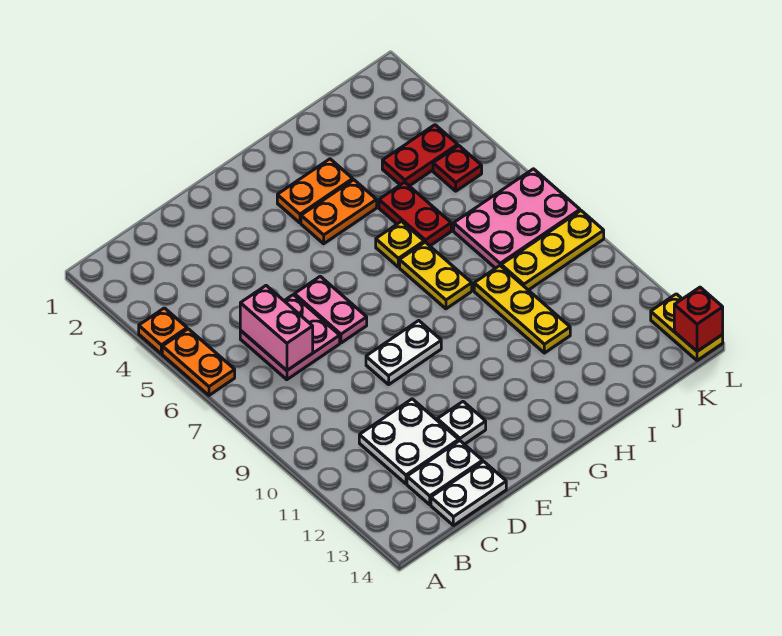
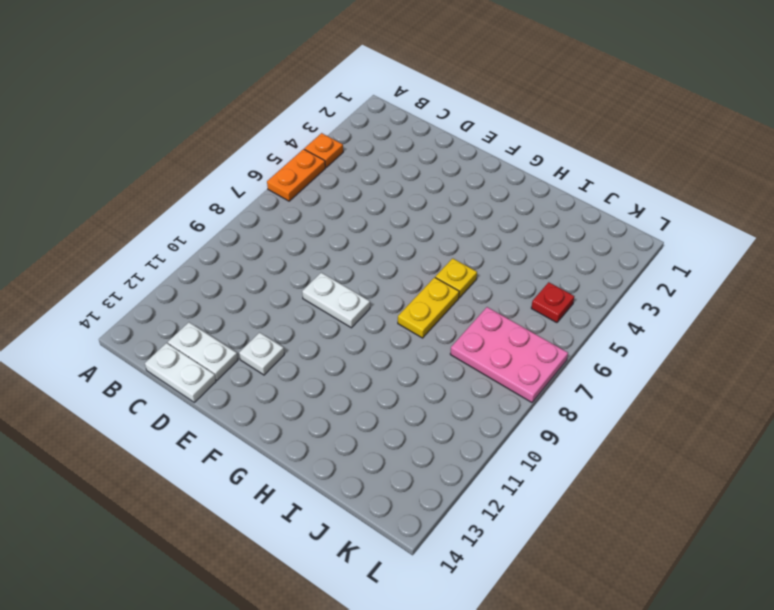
none -> pink 2x2 plate [240,295,340,380]
none -> white 2x2 plate [359,399,459,484]
none -> pink 1x2 plate [295,276,367,343]

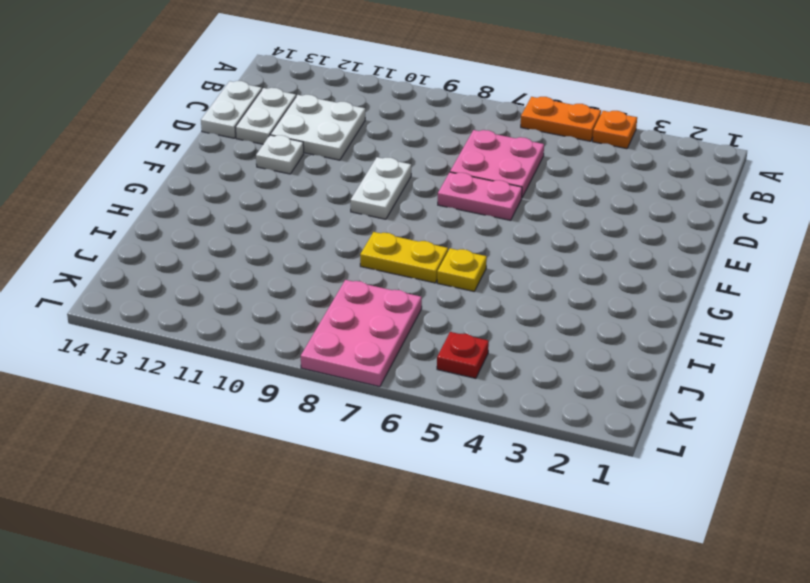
none -> orange 1x2 plate [277,159,353,223]
none -> orange 1x2 plate [301,180,377,244]
none -> red 1x2 plate [379,182,451,246]

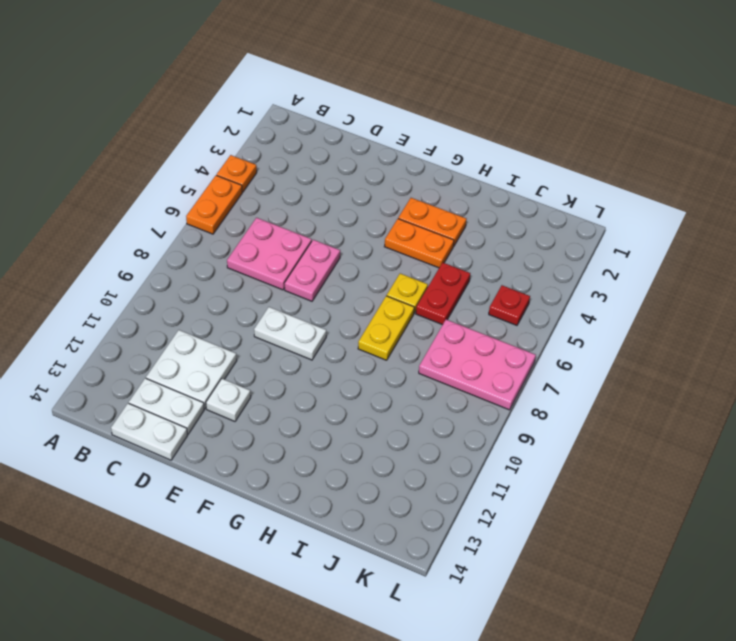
none -> yellow 1x3 plate [474,266,570,353]
none -> red 1x2 plate [382,125,458,186]
none -> yellow 1x3 plate [501,211,604,290]

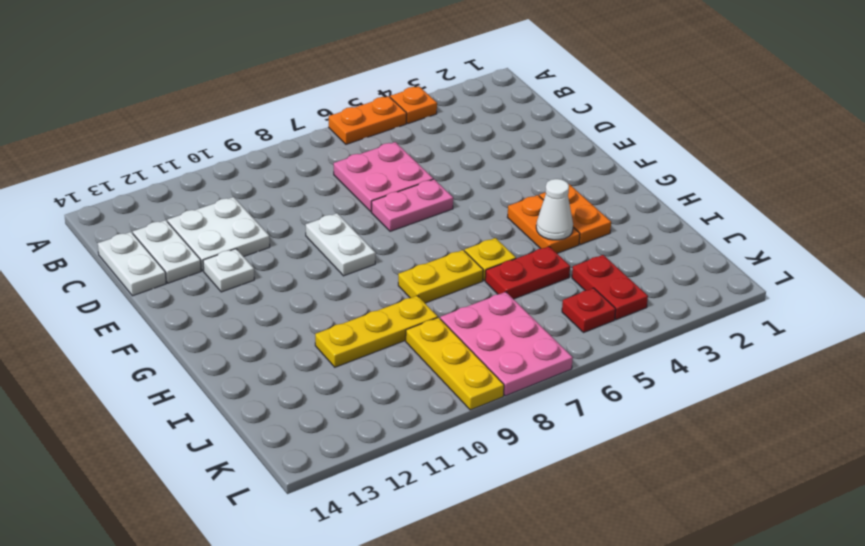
white 1x1 cone [536,179,573,240] -> none
none -> yellow 1x2 plate [651,294,723,360]
none -> pink 1x2 brick [240,286,313,370]
none -> red 1x1 brick [674,287,723,351]

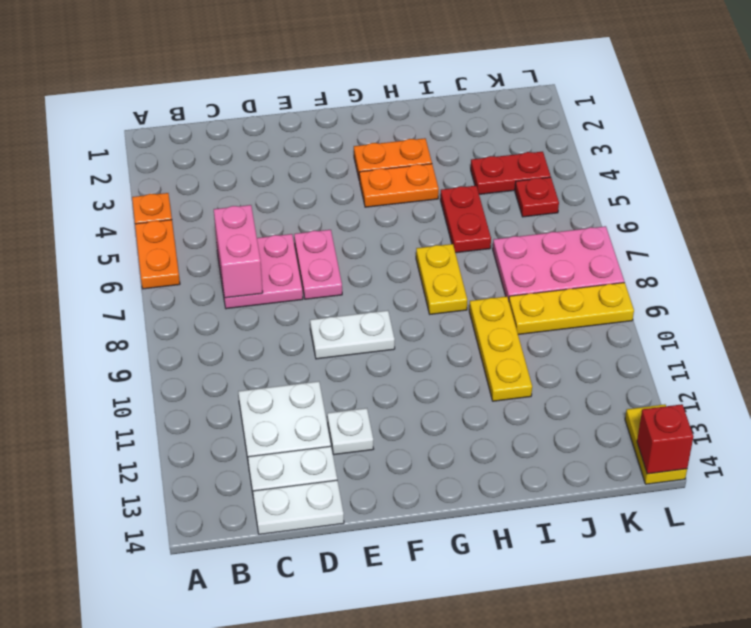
none -> yellow 1x1 plate [376,221,424,267]

